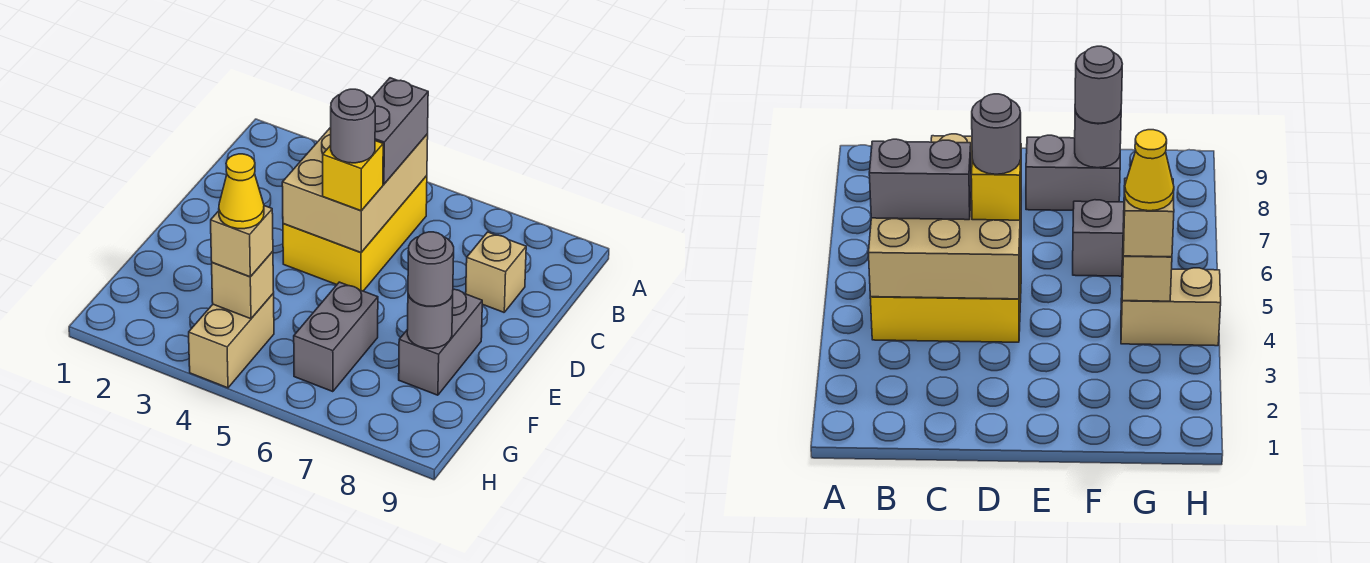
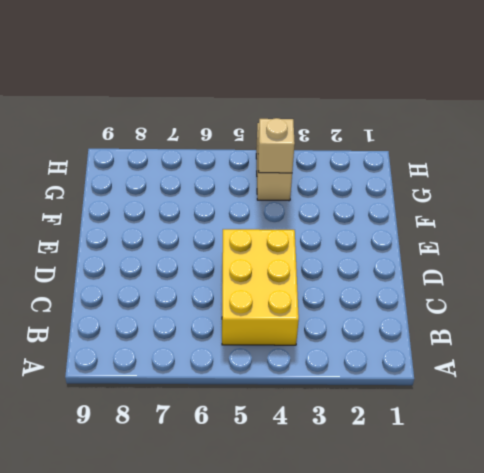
none -> tan 1x1 brick [466,232,526,312]
none -> grey 1x2 brick [399,289,482,395]
none -> grey 1x2 brick [294,282,378,392]

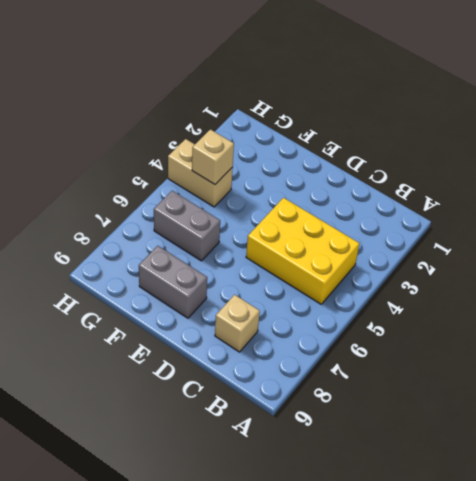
none -> tan 2x3 brick [282,127,428,252]
none -> grey 1x1 round brick [407,295,453,348]
none -> grey 1x2 brick [372,78,428,184]

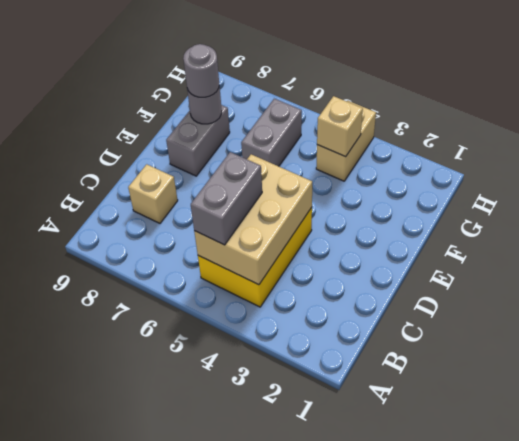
none -> yellow 1x1 brick [323,141,383,211]
none -> tan 1x1 brick [211,206,273,277]
none -> grey 1x1 round brick [331,89,375,163]

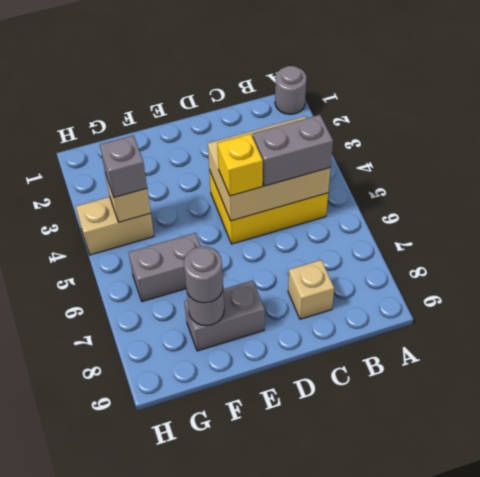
grey 1x1 round brick [275,66,306,114] -> grey 1x1 round brick moved to [331,89,375,163]
grey 1x1 brick [100,135,147,197] -> tan 1x1 brick [211,206,273,277]
none -> yellow 1x1 cone [219,154,264,229]

